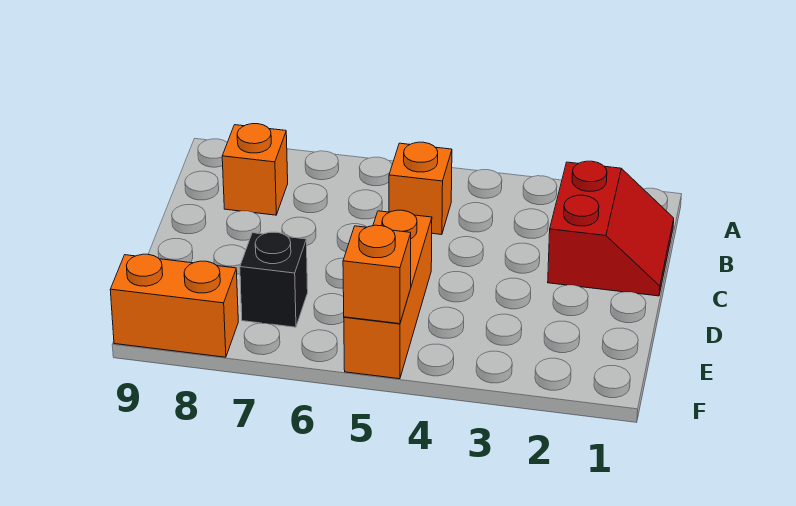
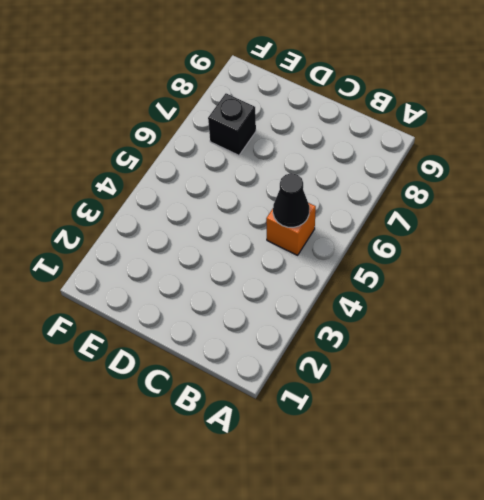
black 1x1 cone [273,173,309,227] -> none
none -> red 2x2 slope [548,161,674,296]
none -> orange 1x1 brick [222,124,288,215]

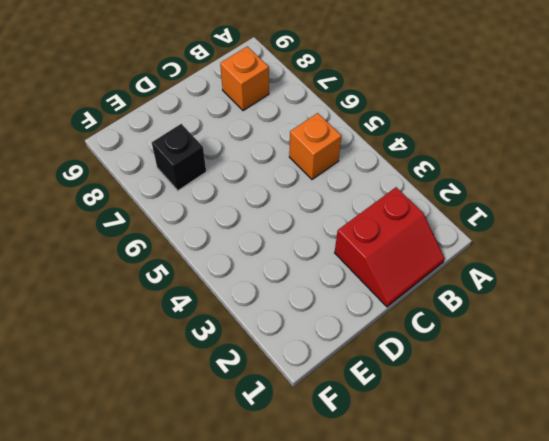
none -> orange 1x3 brick [344,210,432,379]
none -> orange 1x2 brick [110,254,238,357]

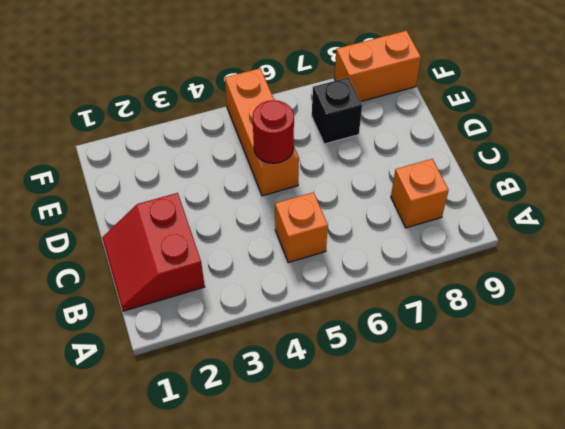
red 1x1 round brick [253,100,294,163] -> none
none -> orange 1x1 brick [343,225,411,324]

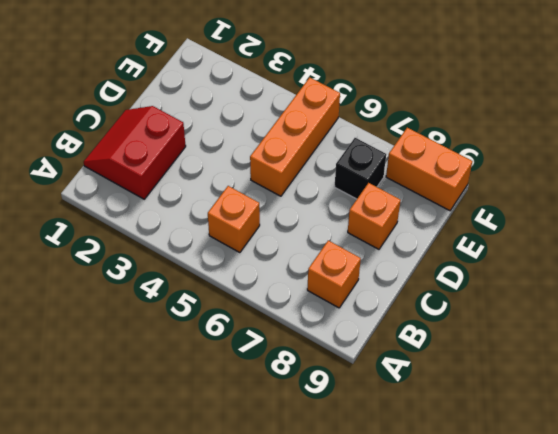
orange 1x1 brick [348,183,401,249] -> orange 1x1 brick moved to [343,225,411,324]

